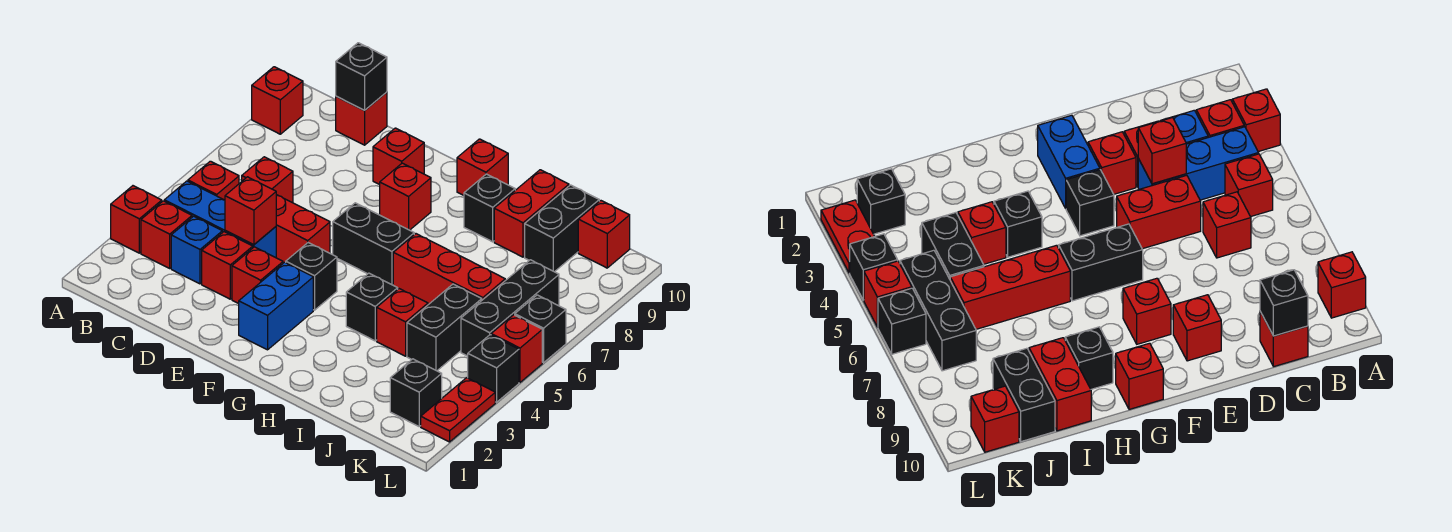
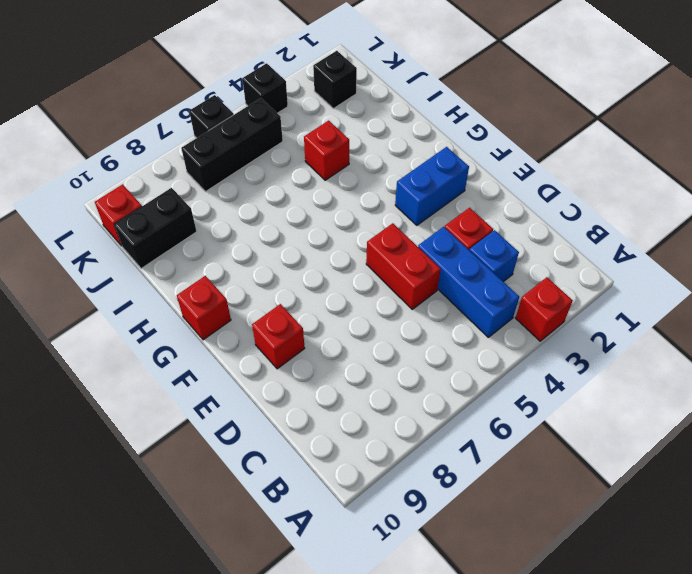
none -> red 1x1 brick [252,67,303,134]
none -> red 1x1 brick [141,201,192,268]
none -> red 1x1 brick [188,161,239,200]
none -> red 1x1 brick [242,157,293,203]

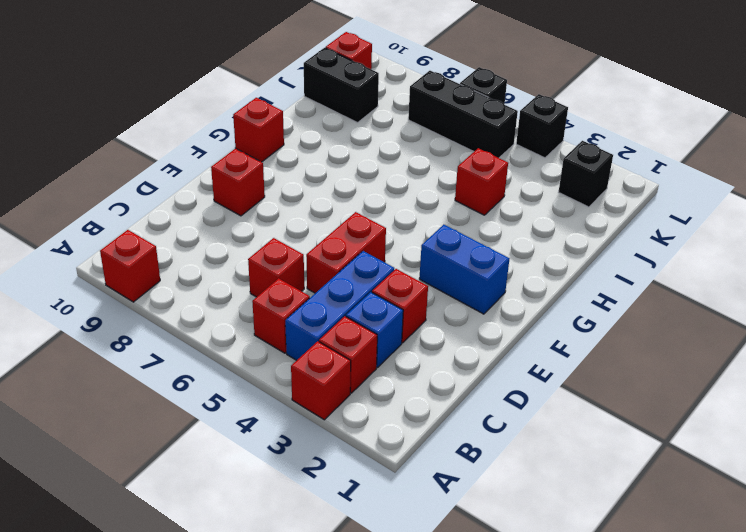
none -> red 1x1 brick [336,92,387,145]
none -> red 1x1 brick [232,247,283,304]
none -> black 1x1 brick [286,243,337,310]
none -> black 1x2 brick [333,203,414,285]

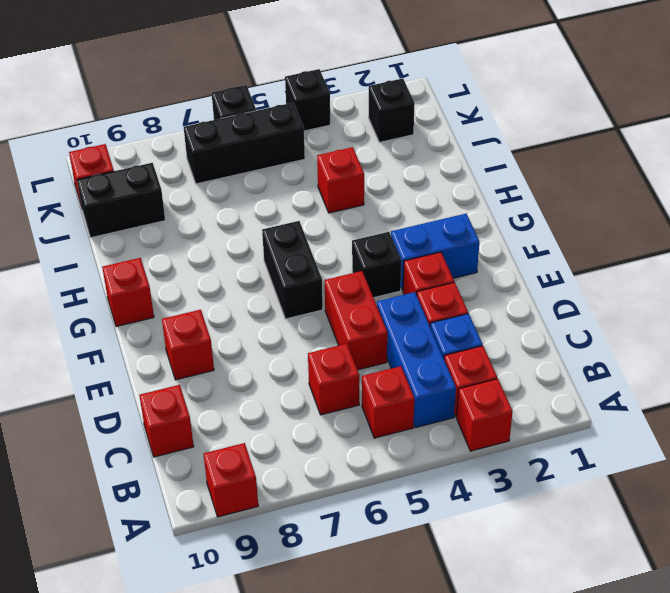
none -> red 1x1 brick [380,163,431,230]
none -> black 1x1 brick [346,273,398,341]
none -> red 1x3 brick [393,234,505,305]
none -> black 1x1 brick [464,174,515,242]

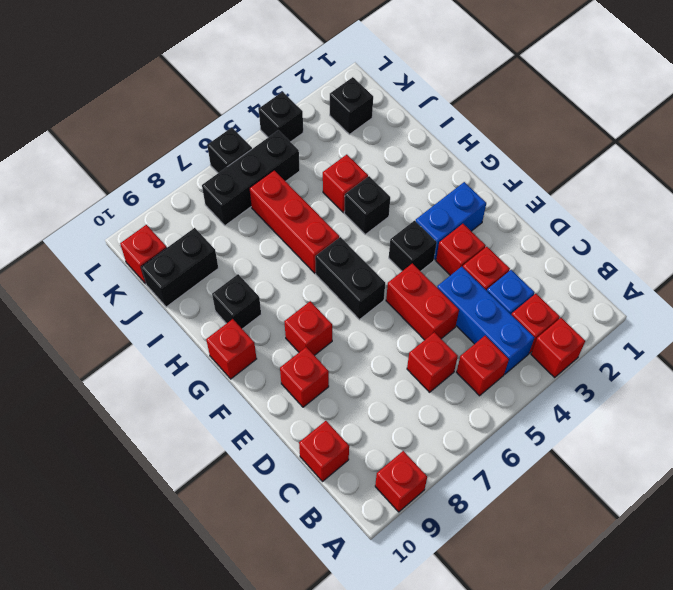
none -> red 1x2 brick [494,170,569,257]
none -> black 1x2 brick [407,284,482,371]
none -> red 1x2 plate [421,378,495,442]
none -> red 1x1 brick [491,315,542,382]

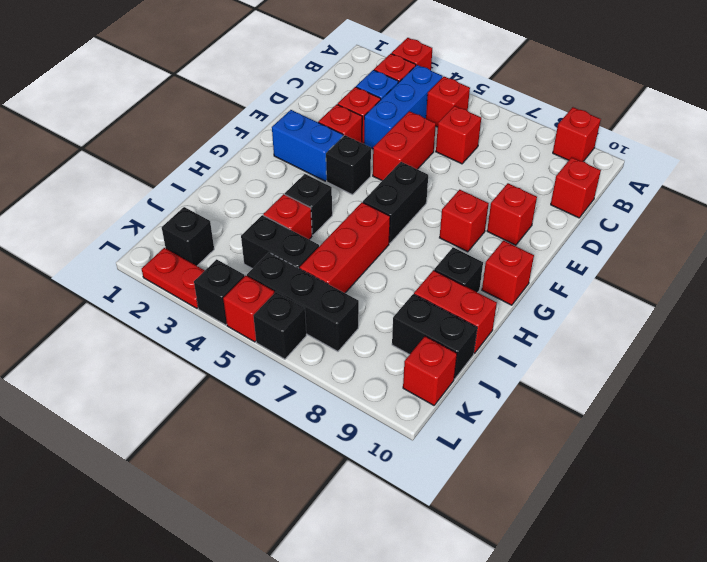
none -> black 1x1 brick [336,43,387,110]
none -> red 1x1 brick [225,177,276,245]

